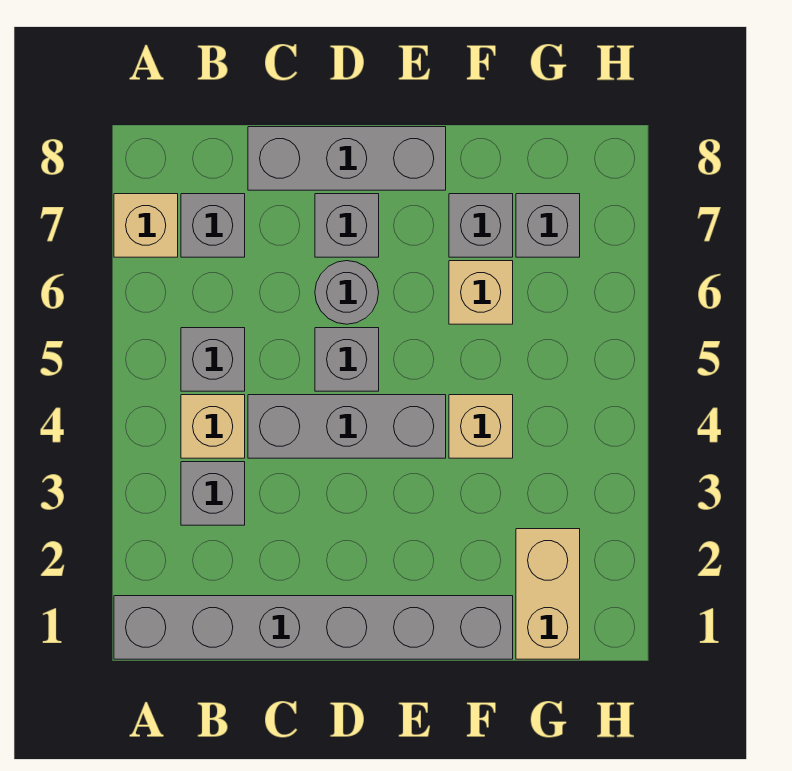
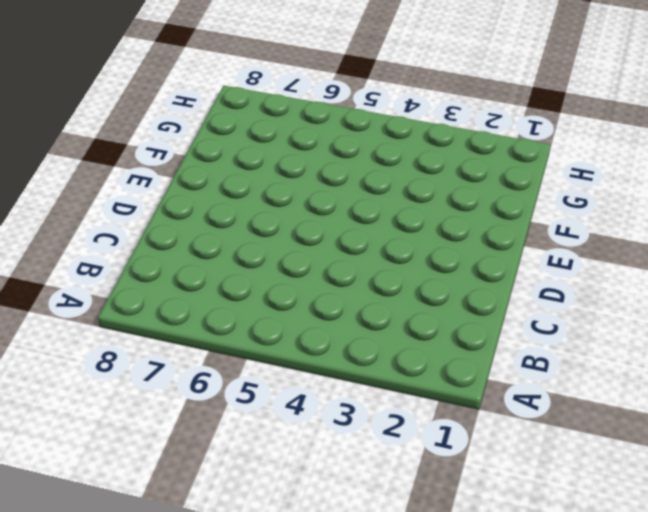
none -> grey 1x6 brick [114,596,513,659]
none -> tan 1x1 brick [114,194,178,257]
none -> grey 1x1 brick [181,462,245,525]

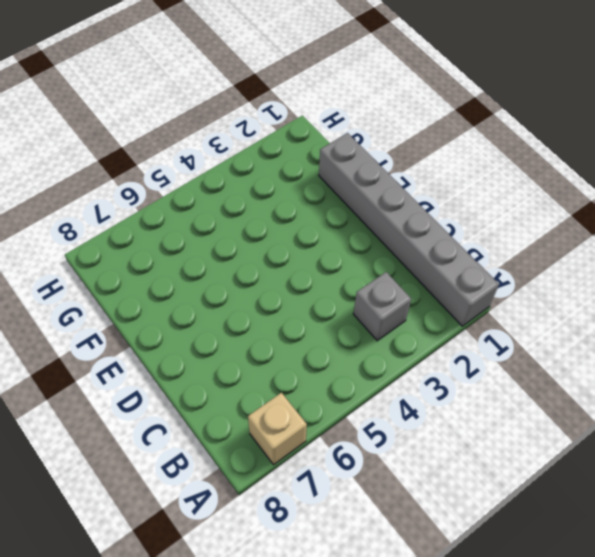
none -> tan 1x1 brick [181,395,245,458]
none -> grey 1x1 brick [181,328,245,391]
none -> grey 1x1 brick [181,194,245,257]

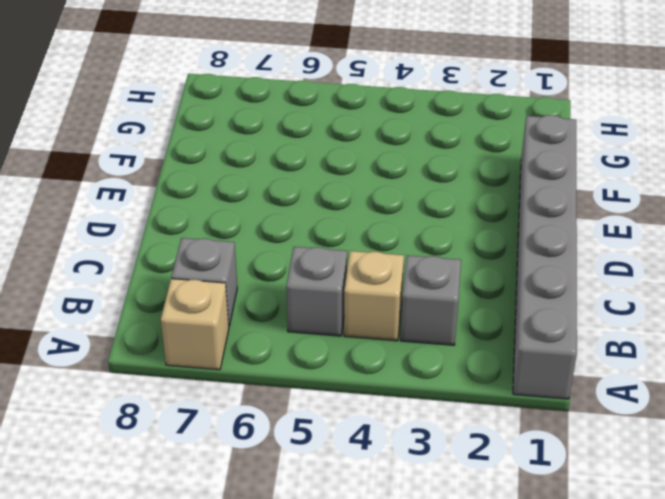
none -> grey 1x3 brick [248,395,446,458]
none -> grey 1x3 brick [248,127,446,190]
none -> grey 1x1 brick [315,328,379,391]

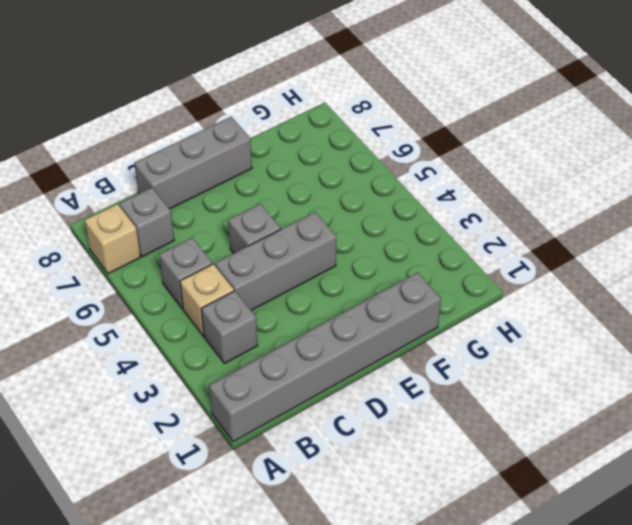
none -> grey 1x1 round brick [315,261,379,324]
none -> grey 1x1 brick [315,194,379,257]
none -> tan 1x1 brick [449,395,513,458]

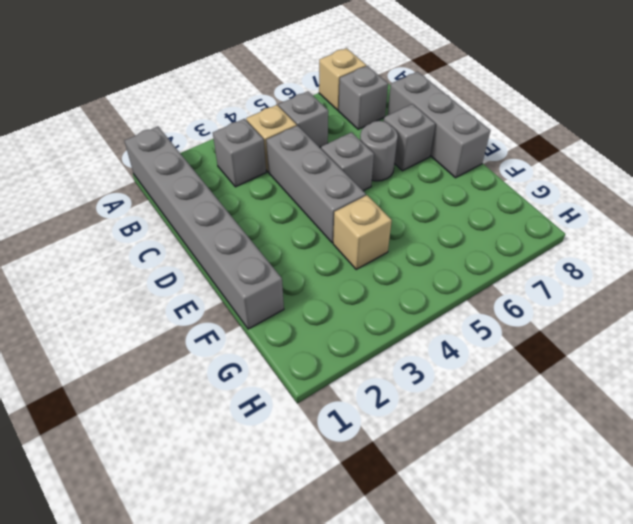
none -> tan 1x1 brick [449,261,513,324]
none -> grey 1x1 brick [449,194,513,257]
none -> tan 1x2 brick [516,529,580,659]

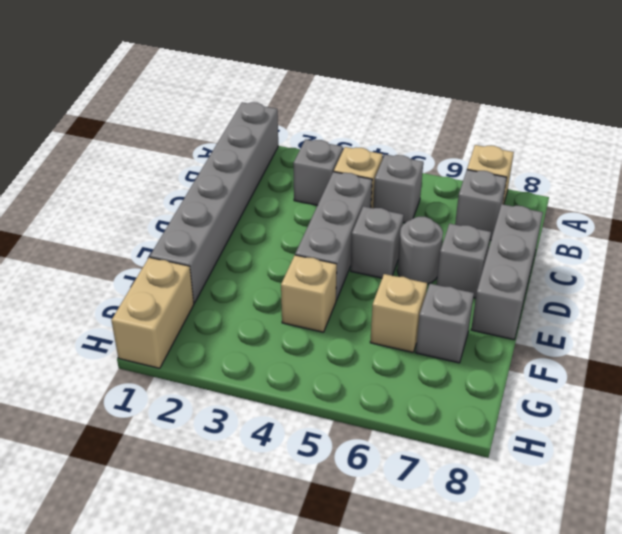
tan 1x2 brick [111,258,194,368] -> tan 1x2 brick turned to [516,529,580,659]
none -> grey 1x1 brick [516,194,580,257]

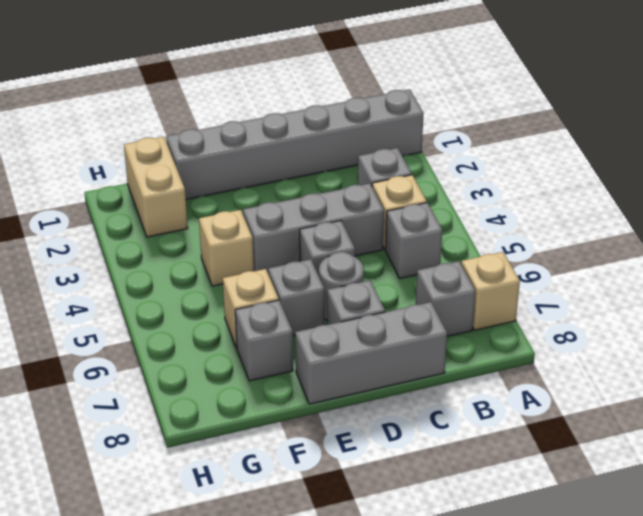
grey 1x1 brick [268,259,324,336] -> grey 1x1 brick moved to [516,194,580,257]

